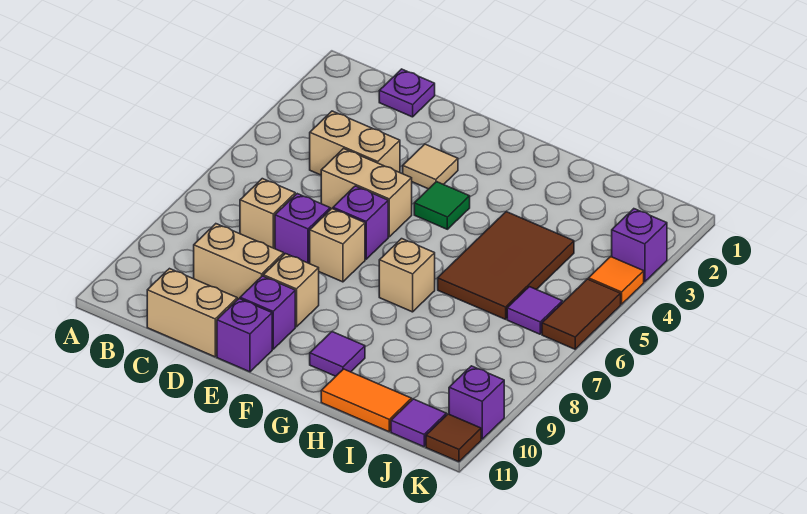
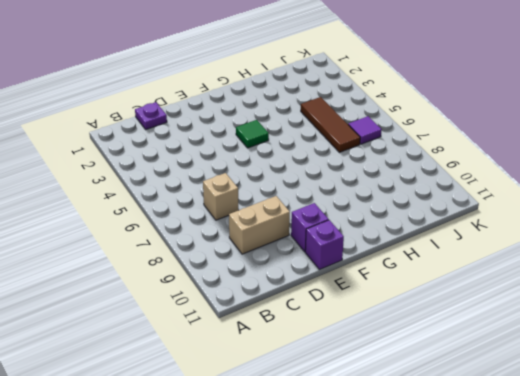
brown 1x3 tile [301,97,360,152] -> brown 2x3 tile [438,212,574,319]
none -> tan 1x2 brick [310,111,400,175]
none -> tan 1x2 brick [147,269,237,357]
none -> tan 1x2 brick [321,149,412,237]

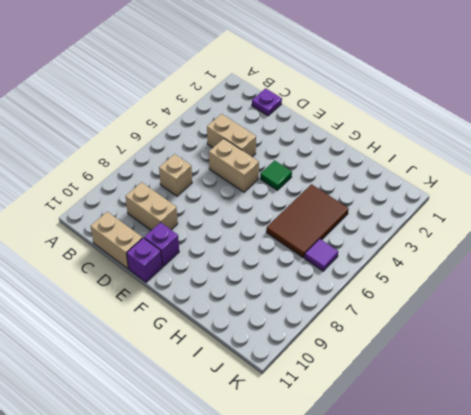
none -> purple 1x1 brick [275,194,330,264]
none -> tan 1x1 tile [403,144,458,189]
none -> purple 1x1 brick [333,186,388,259]

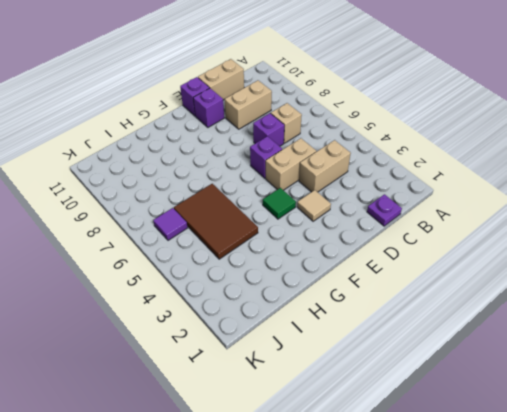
none -> tan 1x1 brick [310,209,365,282]
none -> tan 1x1 brick [263,254,319,327]
none -> tan 1x1 brick [379,239,435,312]

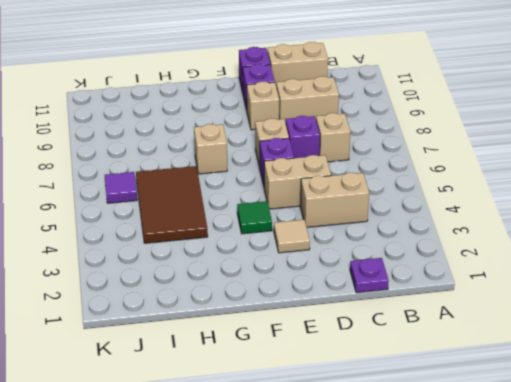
none -> purple 1x1 tile [310,332,365,376]
none -> orange 1x2 tile [321,369,412,432]
none -> purple 1x1 tile [391,399,446,447]

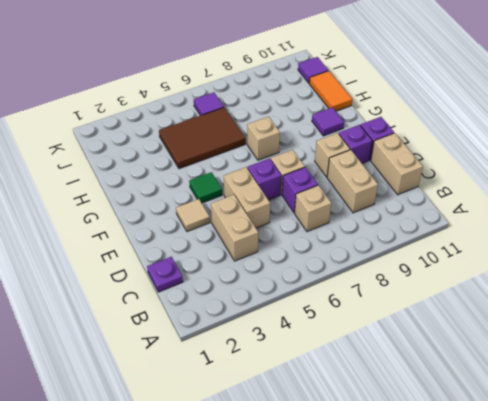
none -> purple 1x1 brick [612,209,667,282]
none -> orange 1x1 tile [588,257,644,304]
none -> brown 1x2 tile [542,279,621,349]

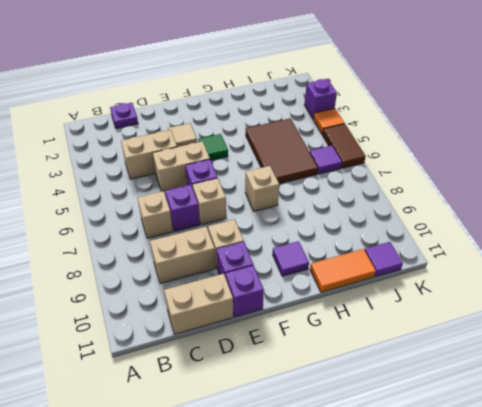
none -> purple 1x1 brick [449,366,504,439]
none -> brown 1x1 tile [426,414,481,462]

